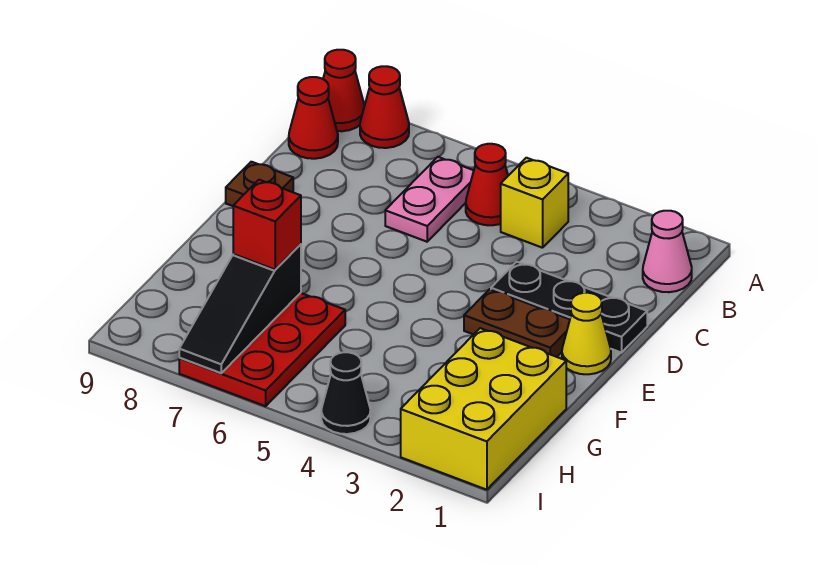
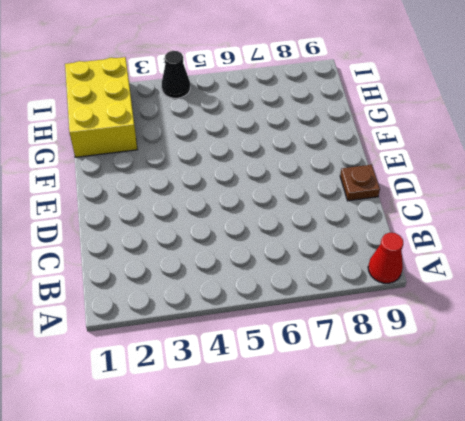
none -> red 1x1 cone [360,66,409,148]
none -> pink 1x1 cone [643,211,692,292]
none -> yellow 1x1 brick [501,158,568,248]

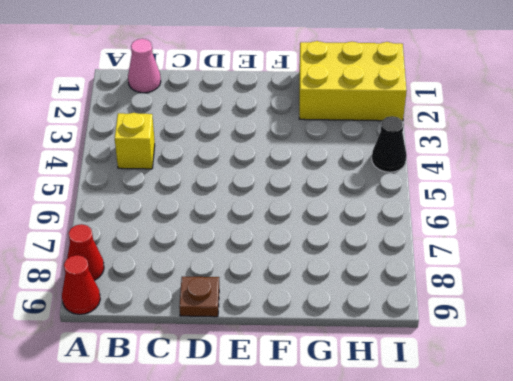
none -> red 1x1 cone [466,144,508,225]
none -> pink 1x2 plate [385,157,474,242]
none -> red 1x1 cone [289,77,338,159]

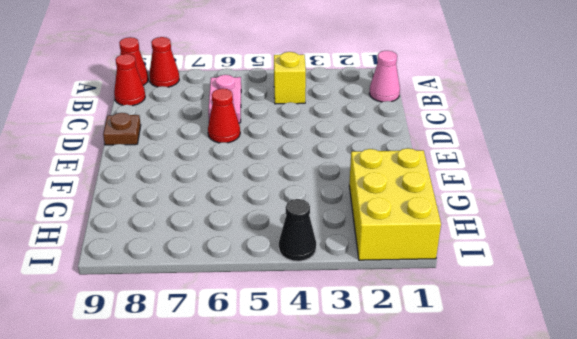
red 1x1 cone [208,89,240,143] -> red 1x1 cone moved to [466,144,508,225]
none -> black 1x3 plate [491,262,647,353]
none -> yellow 1x1 cone [562,293,611,374]
none -> brown 1x2 plate [464,289,570,357]

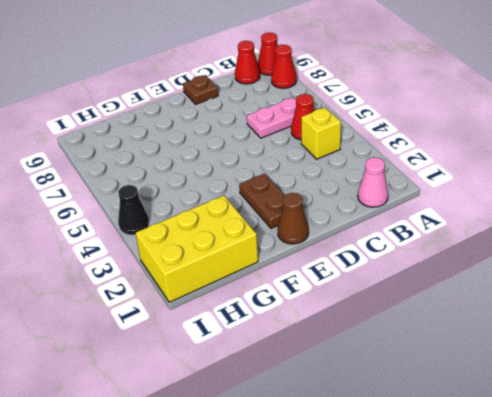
brown 1x1 cone [277,193,309,244] -> yellow 1x1 cone [562,293,611,374]
none -> black 1x3 plate [491,262,647,353]
none -> red 2x3 plate [179,293,345,406]
none -> black 1x3 slope [179,244,301,373]

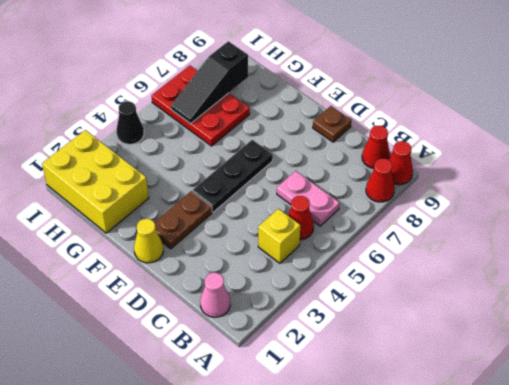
black 1x3 plate [192,140,273,212] -> black 1x3 plate moved to [491,262,647,353]
black 1x3 slope [171,41,248,124] -> black 1x3 slope turned to [179,244,301,373]
none -> red 1x1 brick [233,180,301,270]

